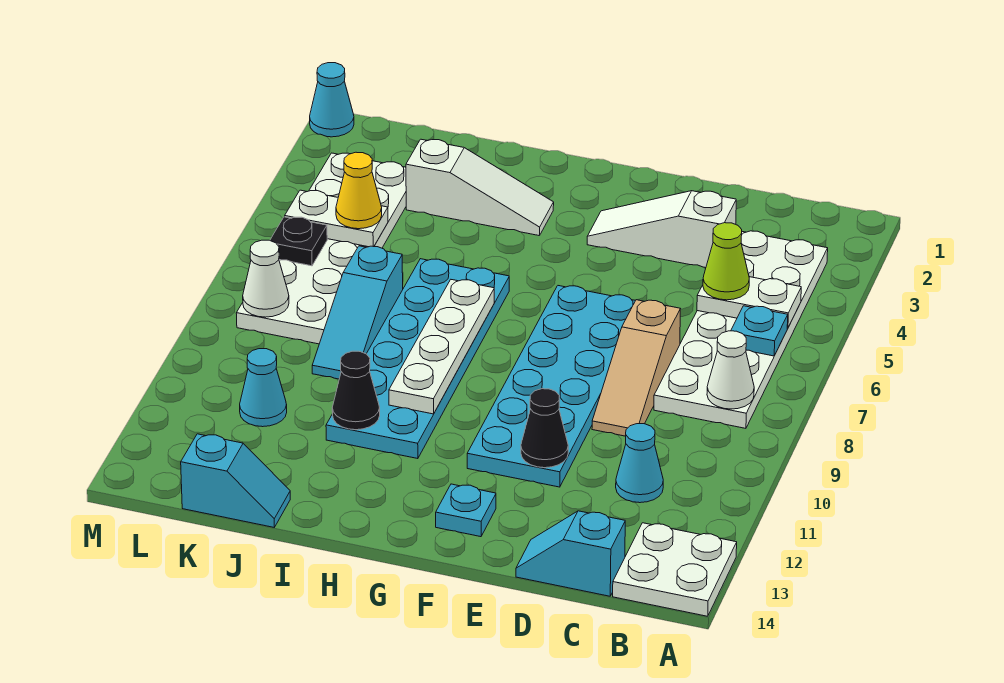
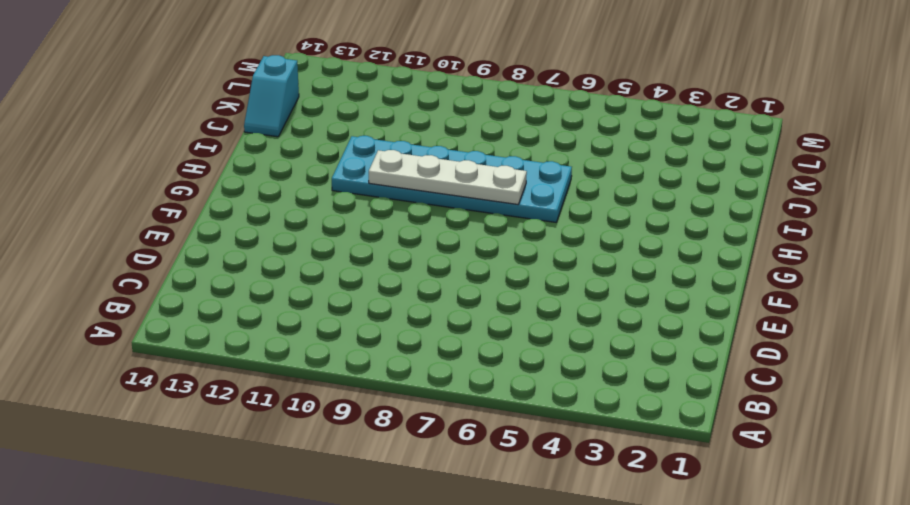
none -> white 2x2 plate [613,523,737,616]
none -> white 2x6 plate [654,231,828,428]
none -> cyan 1x1 cone [616,424,663,503]

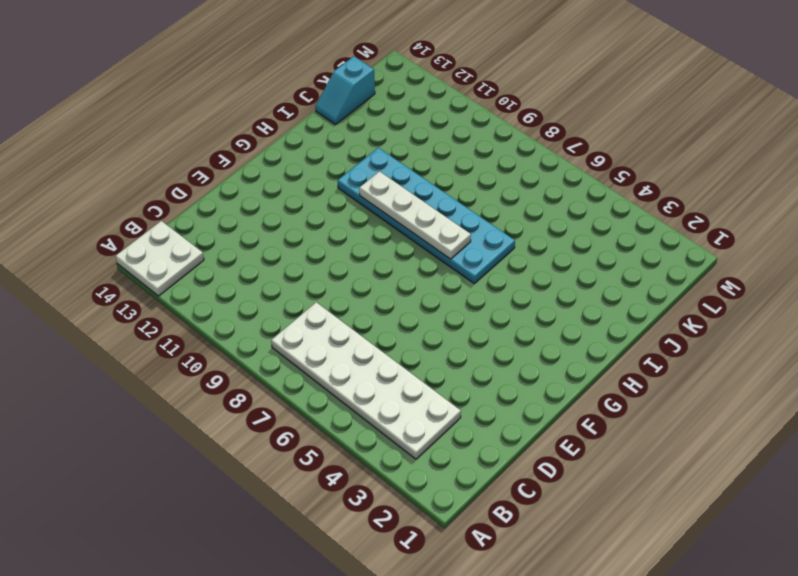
none -> cyan 1x1 cone [616,424,663,503]
none -> cyan 1x2 slope [516,511,625,596]
none -> white 1x3 slope [587,191,736,268]

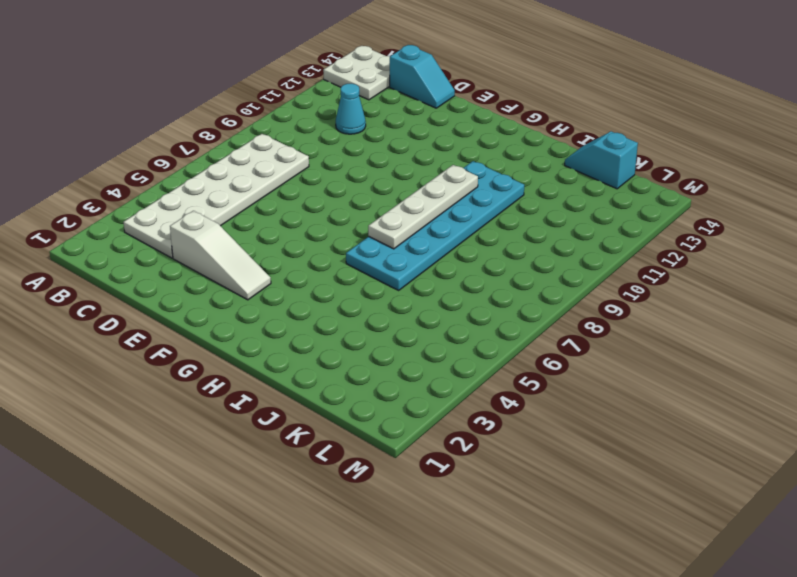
none -> tan 1x3 slope [592,300,680,436]
none -> cyan 2x6 plate [467,286,635,487]
none -> cyan 1x1 plate [436,484,496,537]

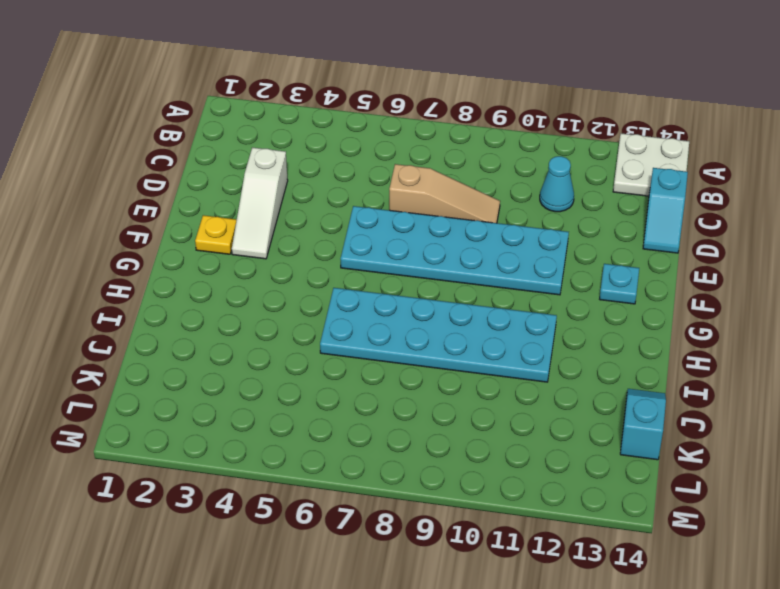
yellow 1x1 plate [195,215,237,254] -> none
none -> white 2x6 plate [654,231,828,428]
none -> white 1x3 slope [406,139,554,236]
none -> cyan 1x3 slope [312,246,403,379]

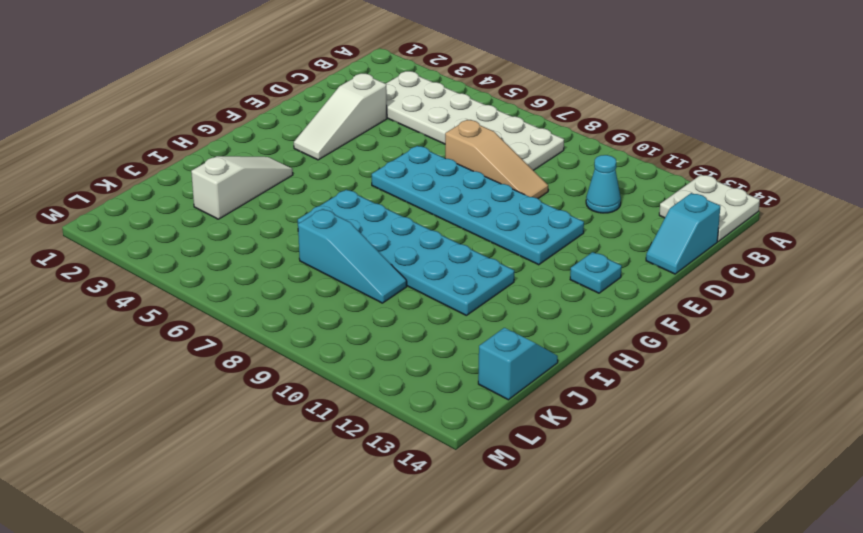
none -> white 2x6 plate [236,153,406,344]
none -> cyan 1x1 cone [240,349,287,427]
none -> cyan 1x1 cone [310,63,354,137]

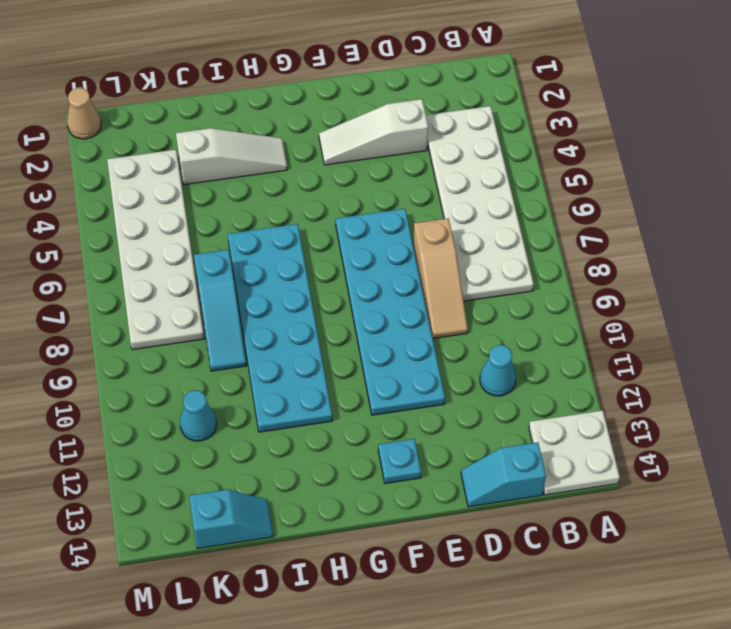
tan 1x1 cone [67,88,101,139] -> cyan 1x1 cone [310,63,354,137]
none -> white 1x2 plate [697,277,801,328]
none -> cyan 1x1 plate [731,306,788,356]
none -> white 1x1 cone [707,331,754,409]

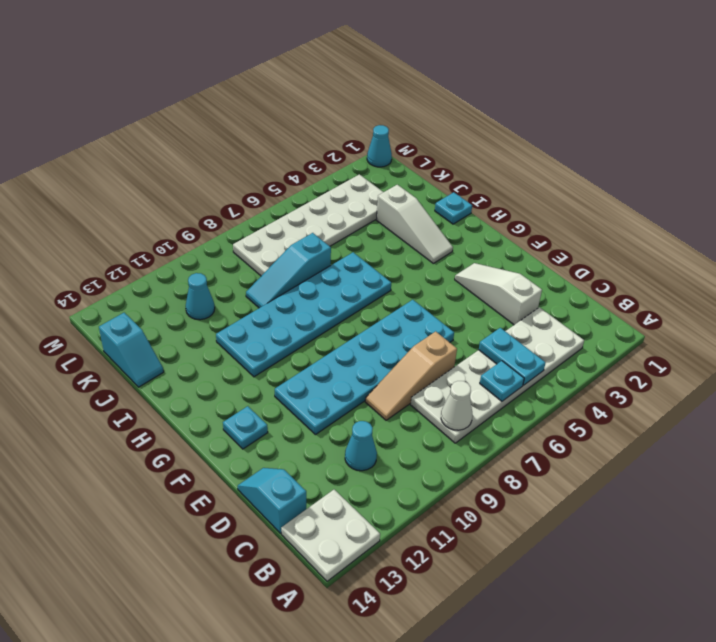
cyan 1x2 plate [479,328,545,385] -> white 1x2 plate [697,277,801,328]
cyan 1x1 plate [435,192,472,224] -> none
none -> black 1x1 cone [521,389,568,468]
none -> white 1x4 plate [389,280,494,414]
none -> black 1x1 cone [332,351,380,430]

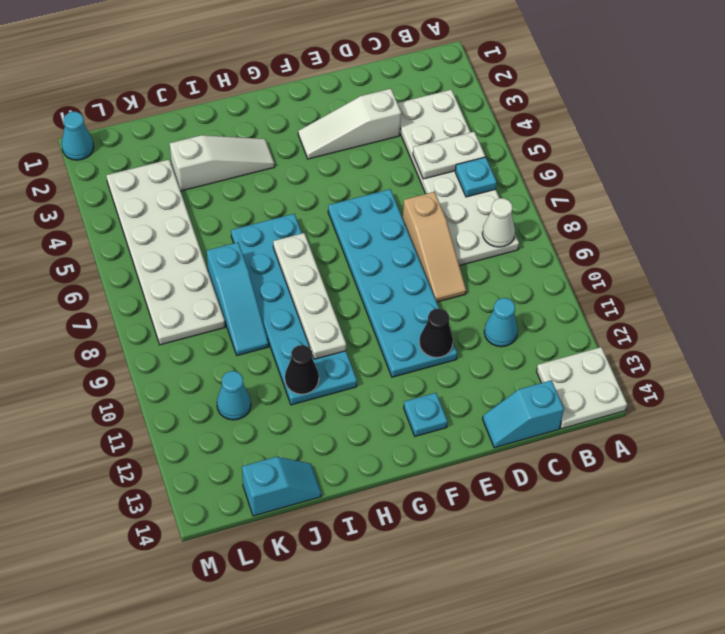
none -> white 1x2 plate [285,190,388,247]
none -> black 1x1 plate [270,217,327,266]
none -> white 1x1 cone [243,240,289,317]

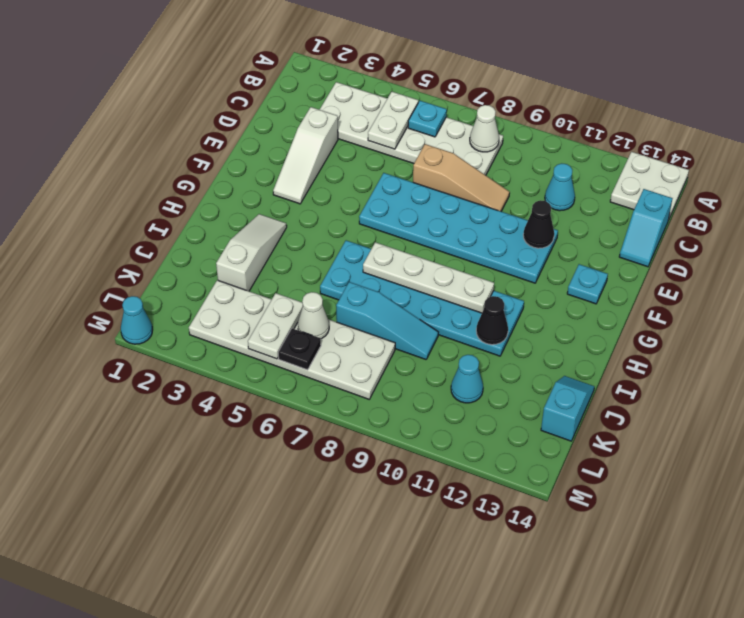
white 1x1 cone [298,292,329,339] -> white 1x1 cone moved to [243,240,289,317]
none -> lime 1x1 cone [703,223,749,300]
none -> yellow 1x1 cone [336,152,382,229]

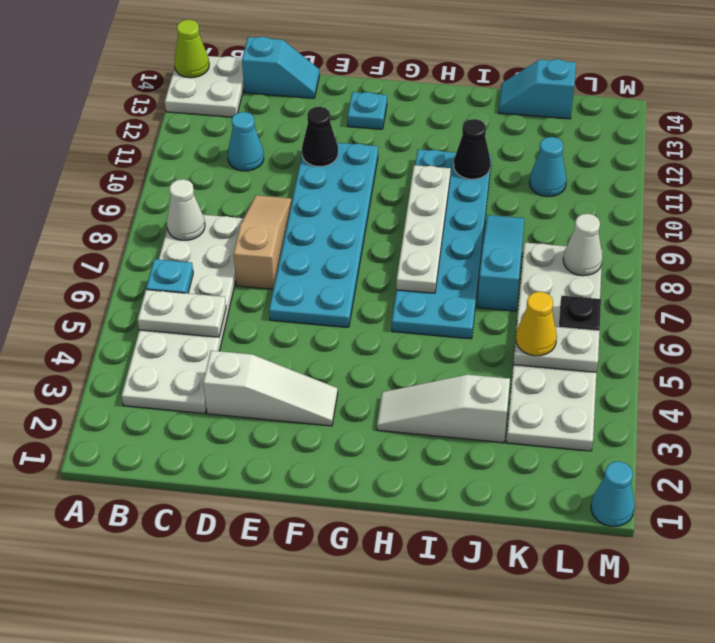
lime 1x1 cone [174,20,209,78] -> lime 1x1 cone moved to [703,223,749,300]

